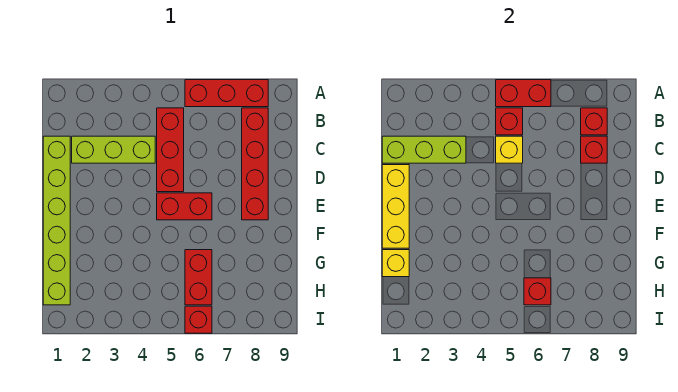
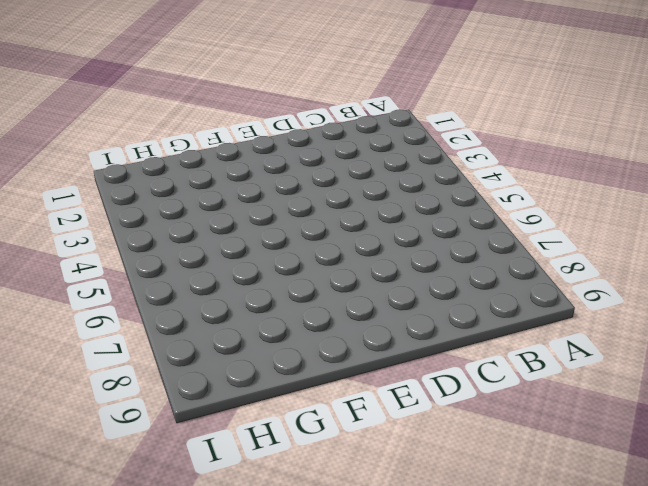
none -> red 1x3 brick [185,80,268,107]
none -> red 1x3 brick [157,108,184,192]
none -> red 1x4 brick [242,108,268,220]

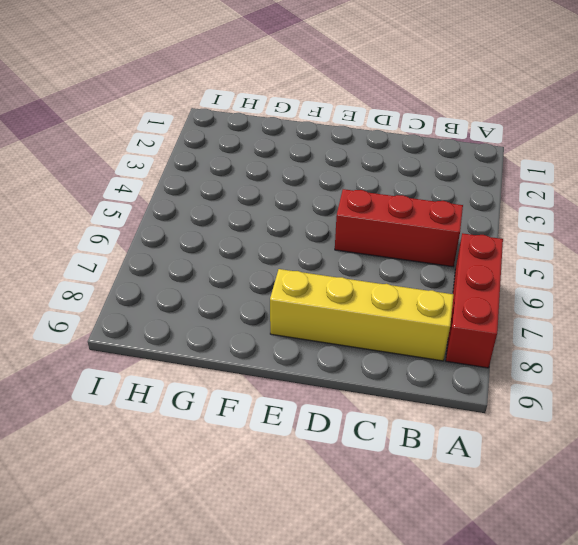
yellow 1x4 brick [270,269,454,361] -> red 1x4 brick [242,108,268,220]
none -> lime 1x6 brick [43,136,70,305]
none -> lime 1x3 brick [72,136,155,163]
none -> red 1x2 brick [157,193,212,220]

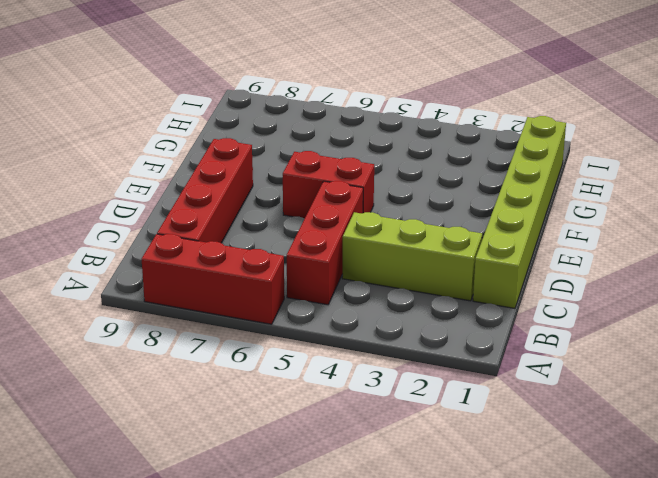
none -> red 1x2 brick [185,250,212,305]
none -> red 1x1 brick [185,306,212,333]
none -> red 1x2 brick [496,80,551,107]

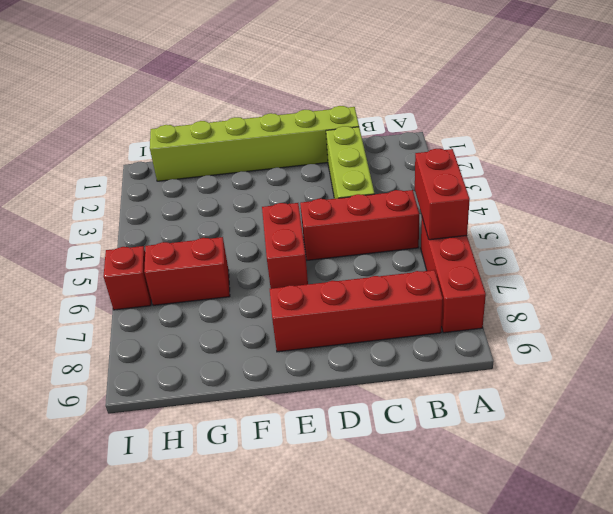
none -> red 1x1 brick [496,108,523,135]
none -> red 1x1 brick [581,108,607,135]
none -> lime 1x3 brick [382,136,466,163]

